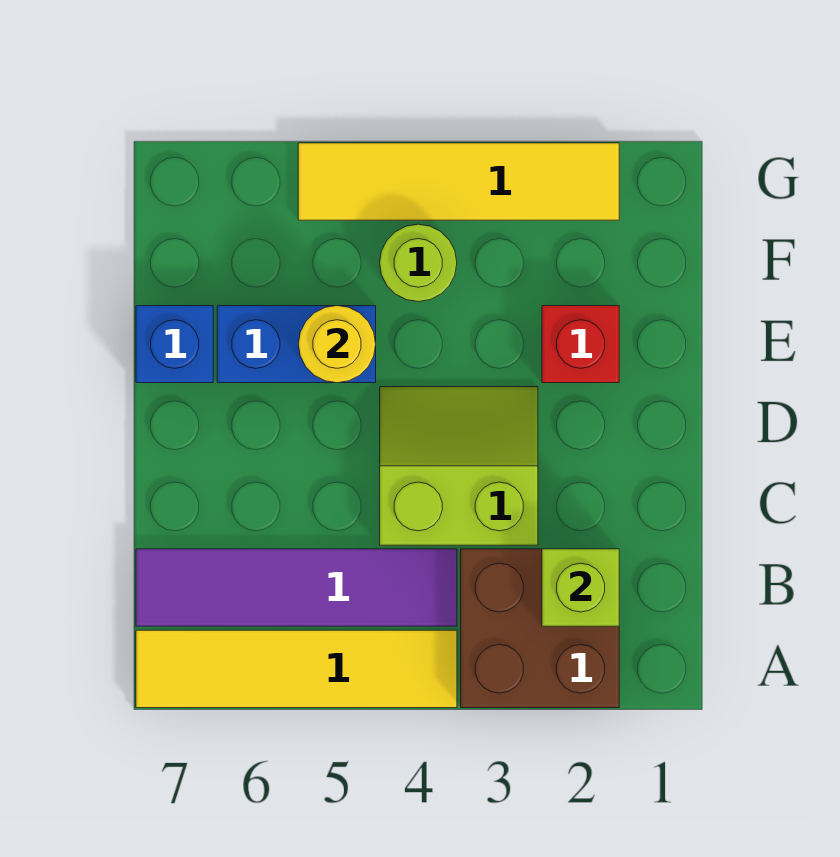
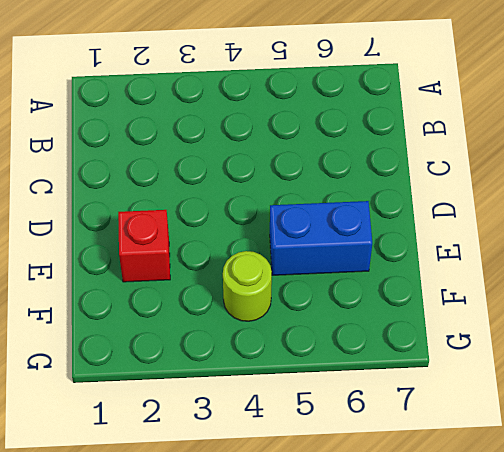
none -> brown 2x2 brick [461,549,619,708]
none -> yellow 1x4 tile [136,630,457,708]

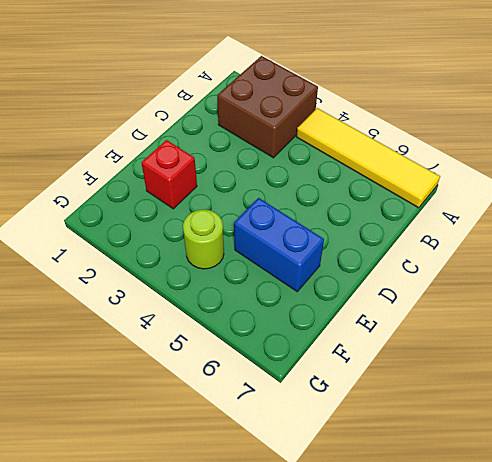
none -> purple 1x4 tile [136,549,457,626]
none -> lime 2x2 slope [380,387,538,545]

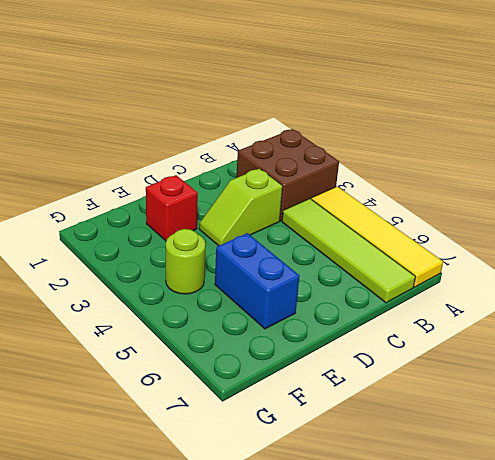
lime 1x4 tile [282,199,415,303] -> purple 1x4 tile [136,549,457,626]
lime 1x2 slope [199,169,283,246] -> lime 2x2 slope [380,387,538,545]
none -> blue 1x1 brick [136,306,213,383]
none -> yellow 1x4 tile [298,143,619,220]

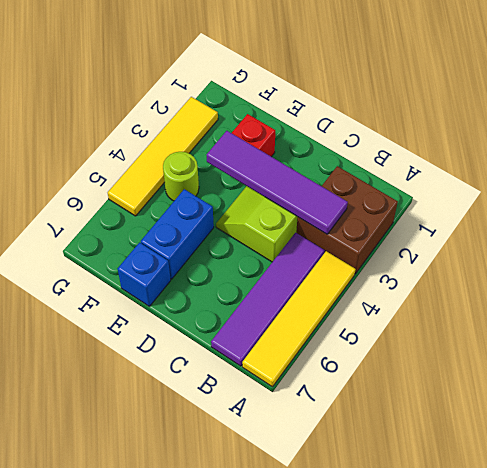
purple 1x4 tile [207,131,348,234] -> none
none -> lime 1x1 brick [542,549,619,626]
none -> yellow 1x1 round brick [298,306,376,383]

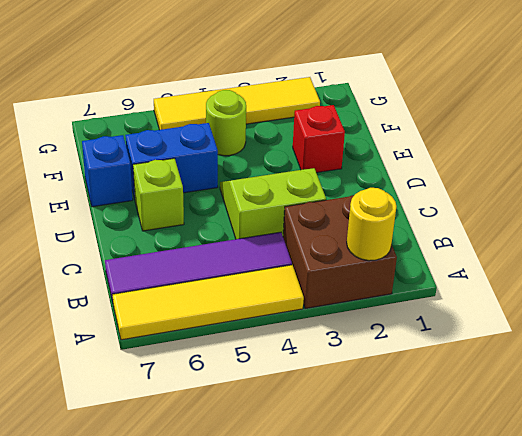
yellow 1x1 round brick [347,188,397,261] -> yellow 1x1 round brick moved to [298,306,376,383]
lime 1x1 brick [133,158,184,231] -> lime 1x1 brick moved to [542,549,619,626]

